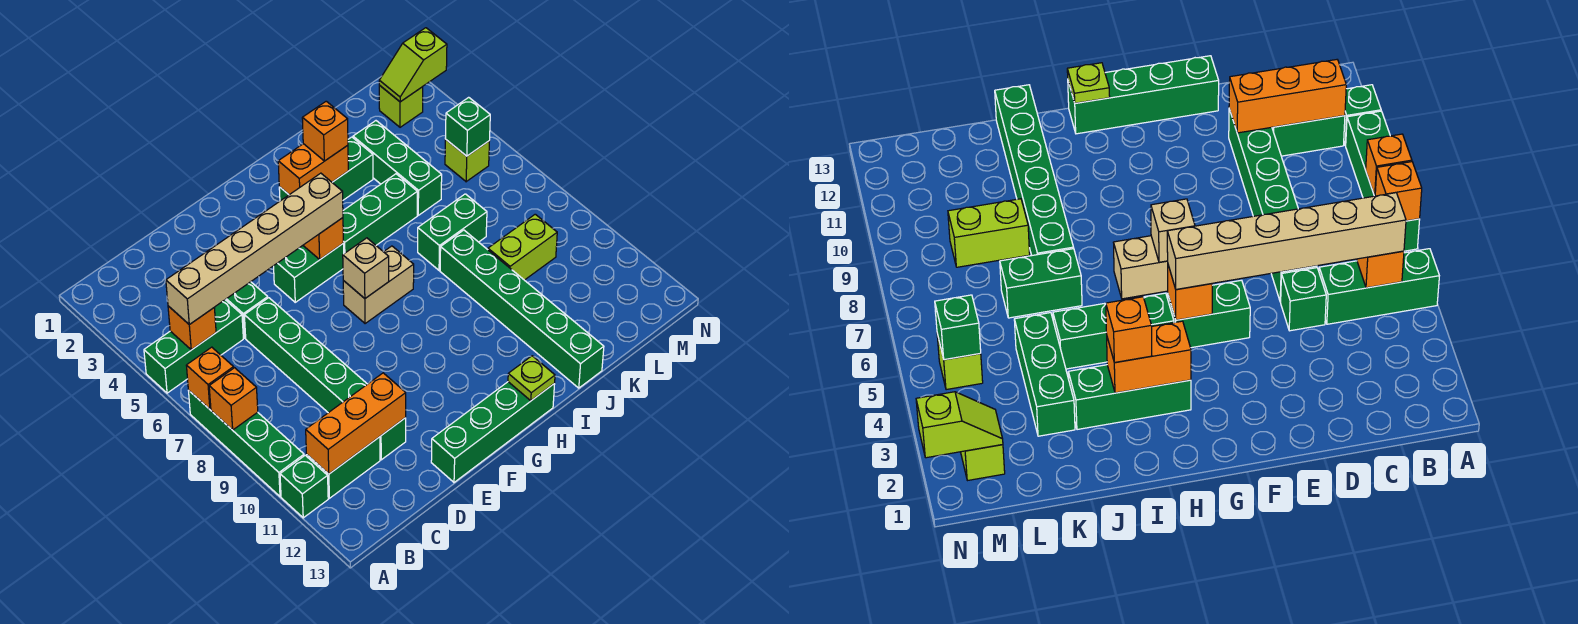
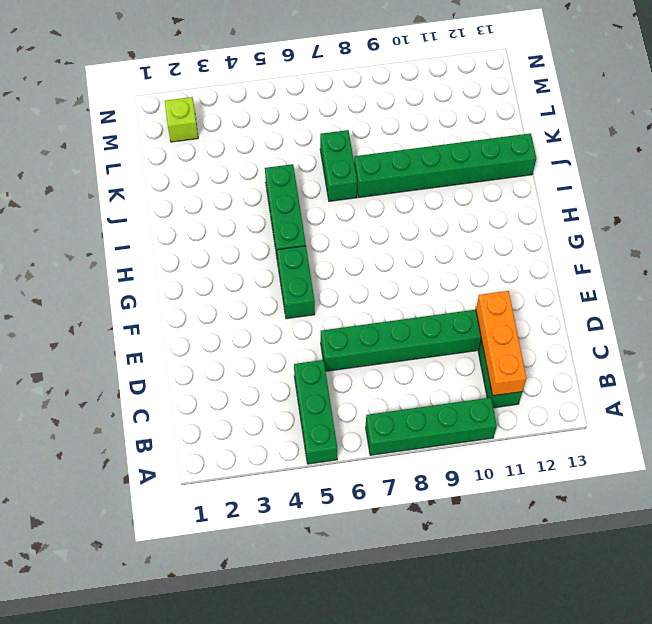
none -> green 1x1 brick [280,455,328,518]
none -> green 1x1 brick [225,282,268,338]
none -> green 1x4 brick [431,382,555,482]

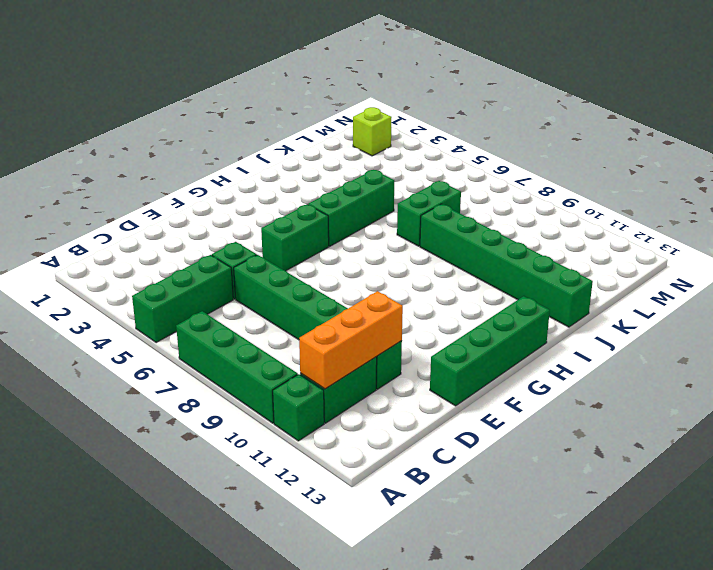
none -> tan 1x2 brick [343,246,414,324]
none -> green 1x3 brick [279,137,373,201]
none -> green 1x3 brick [353,121,442,215]

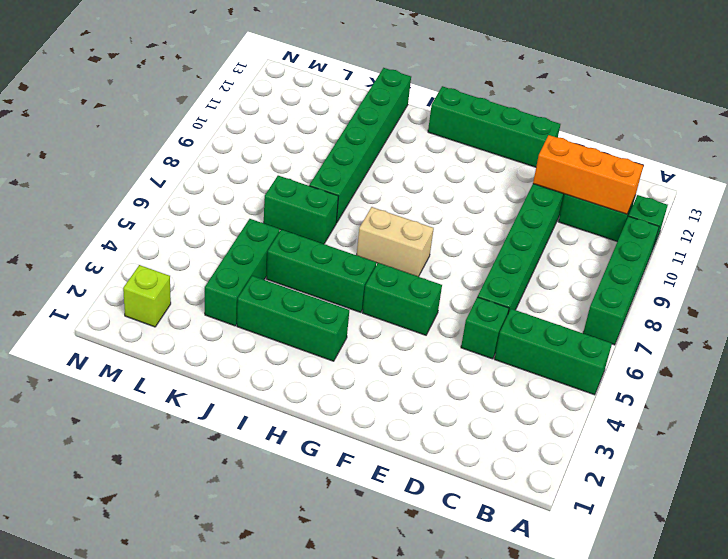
none -> lime 1x2 brick [488,214,557,280]
none -> lime 1x1 brick [445,139,489,182]
none -> orange 1x1 brick [186,347,234,409]

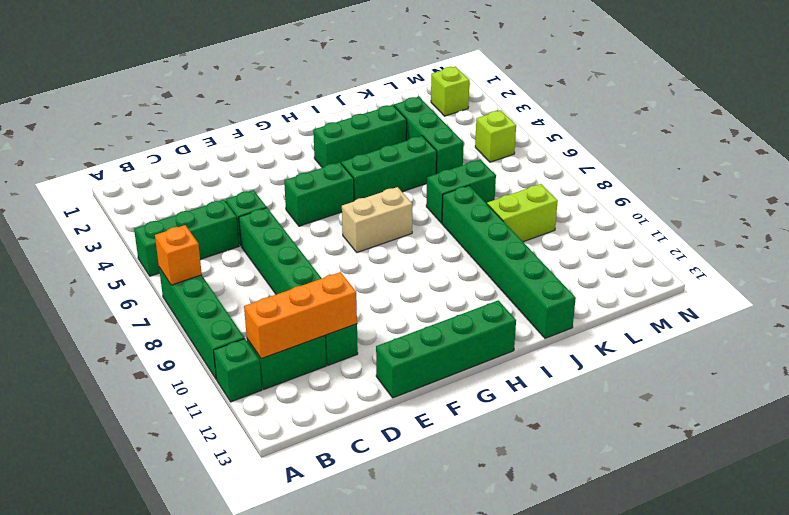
none -> orange 1x1 brick [209,368,258,430]
none -> orange 1x1 brick [168,306,216,350]
none -> orange 1x1 brick [303,218,343,259]

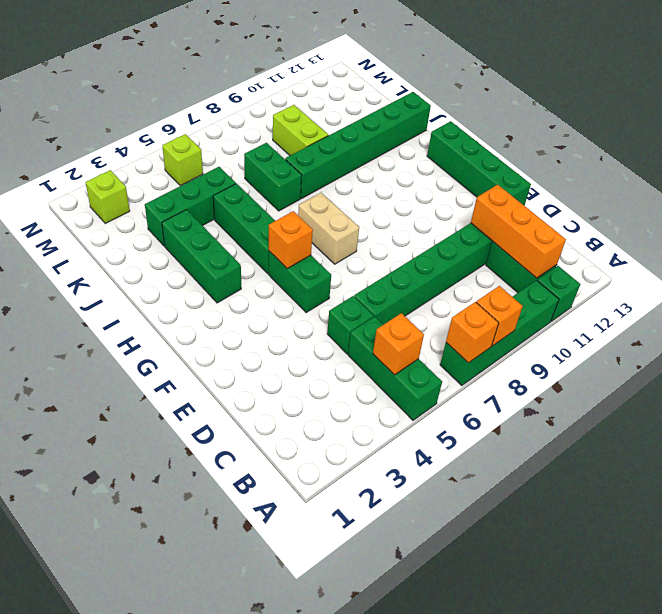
none -> tan 1x1 brick [343,238,389,298]
none -> orange 1x2 brick [278,144,348,195]
none -> lime 1x1 plate [508,356,555,401]

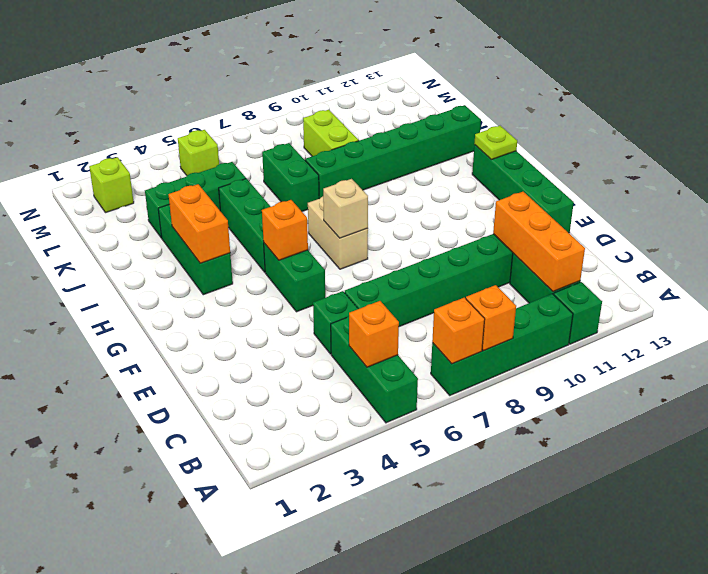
none -> lime 1x2 slope [379,28,447,102]
none -> green 1x1 brick [445,97,490,156]
none -> tan 1x6 brick [166,173,343,325]

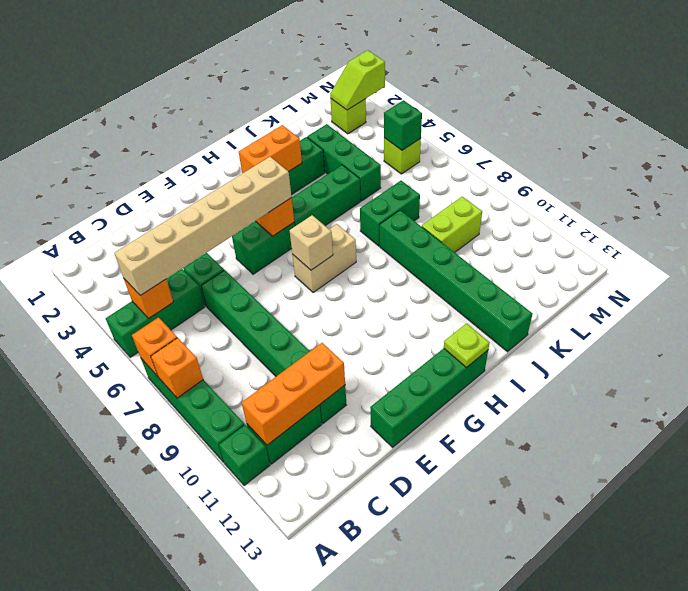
none -> orange 1x1 brick [302,101,348,161]

